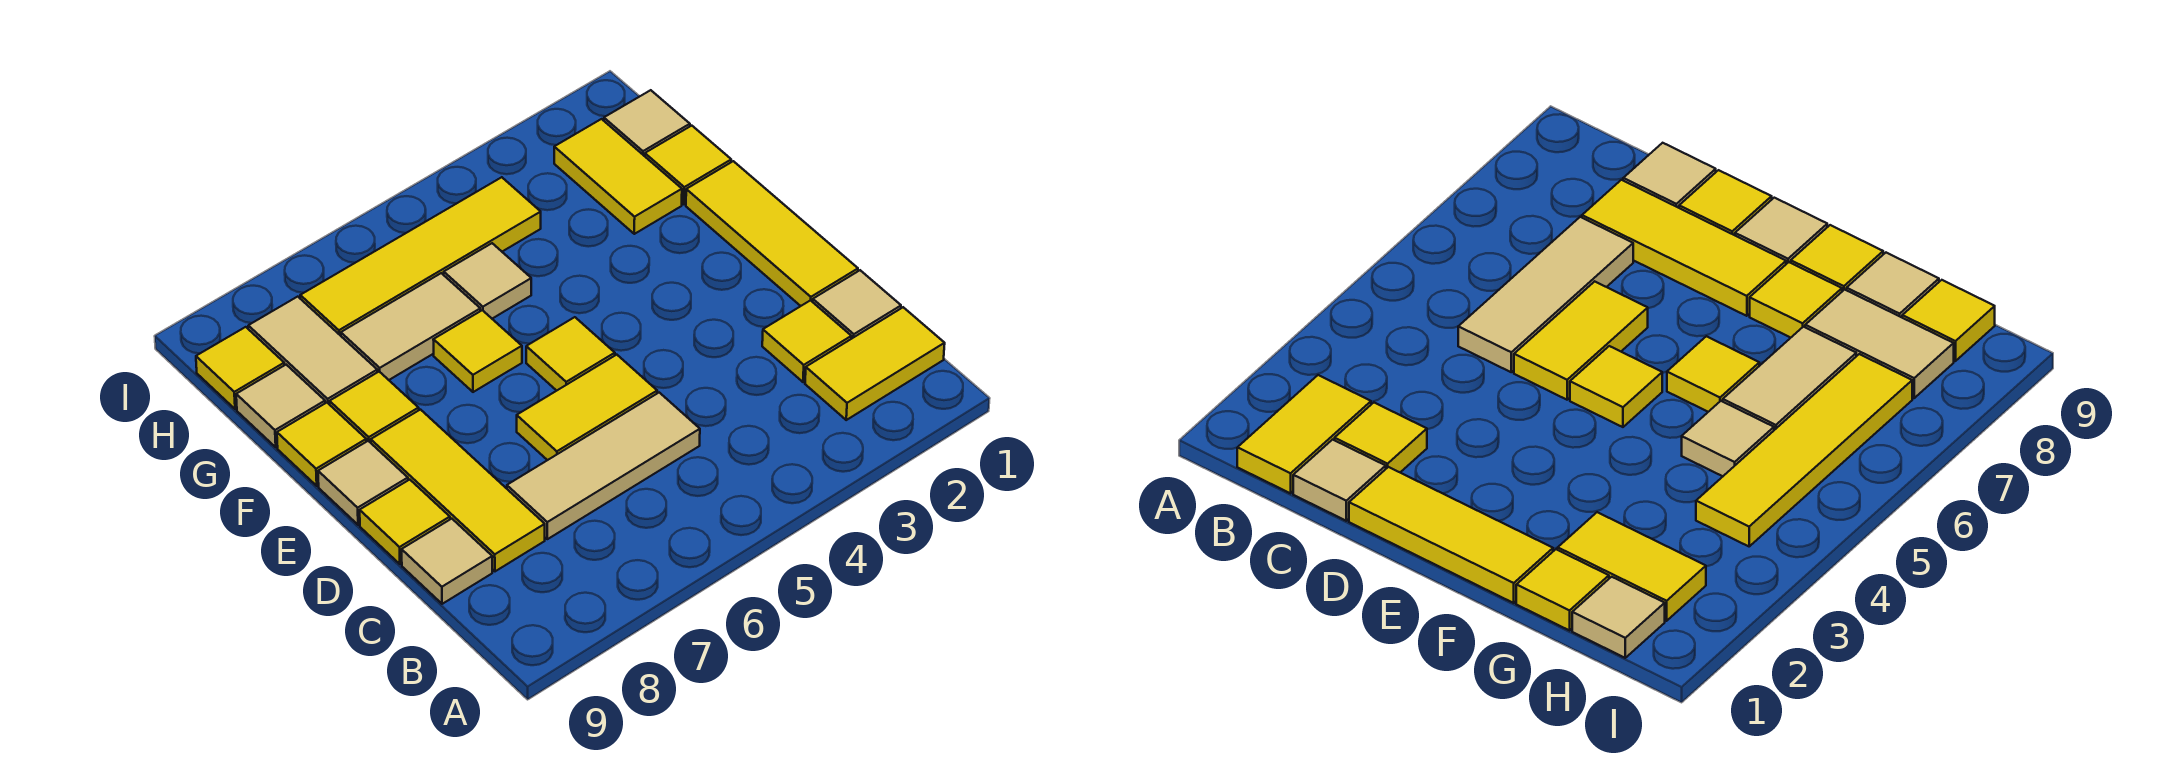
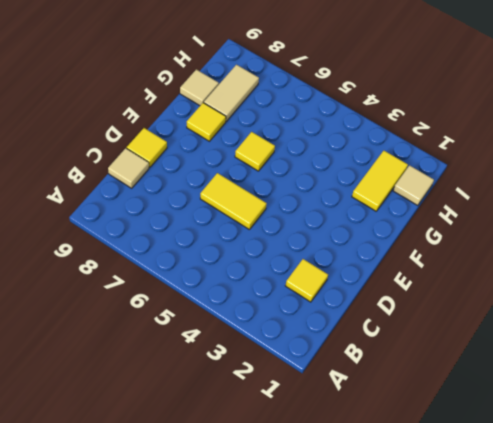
none -> yellow 1x2 tile [805,307,945,420]
none -> tan 1x1 tile [813,270,901,339]
none -> tan 1x3 tile [507,393,700,539]

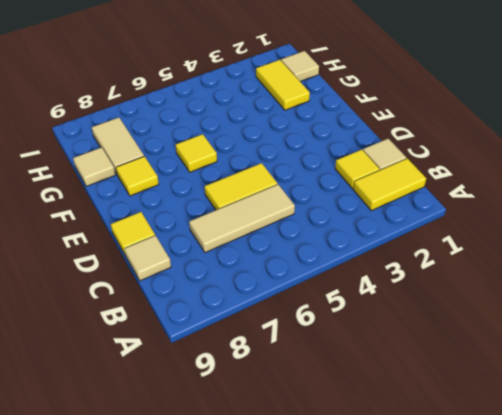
none -> yellow 1x3 tile [371,410,545,571]
none -> yellow 1x3 tile [686,161,858,306]
none -> yellow 1x1 tile [526,317,615,391]

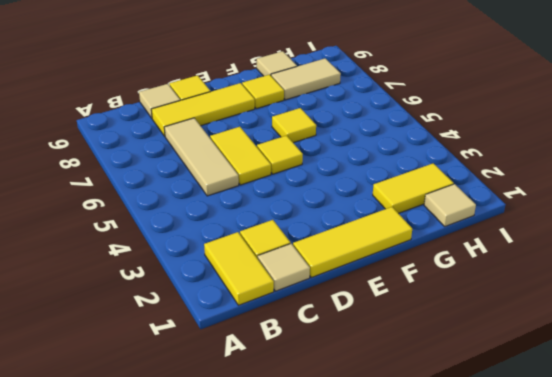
none -> tan 1x1 tile [318,441,408,525]
none -> yellow 1x1 tile [277,403,366,486]
none -> yellow 1x1 tile [645,126,731,204]

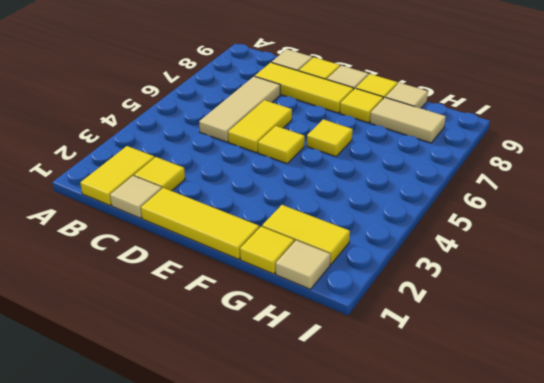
none -> tan 1x1 tile [444,243,531,319]
none -> tan 1x2 tile [341,273,480,380]
none -> yellow 1x4 tile [300,177,541,336]

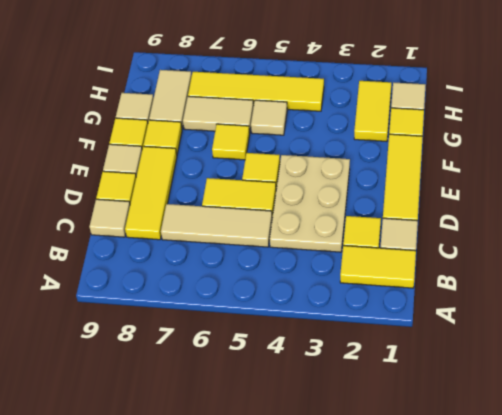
tan 2x3 plate [270,155,350,252] -> none
none -> yellow 1x1 tile [196,327,284,409]

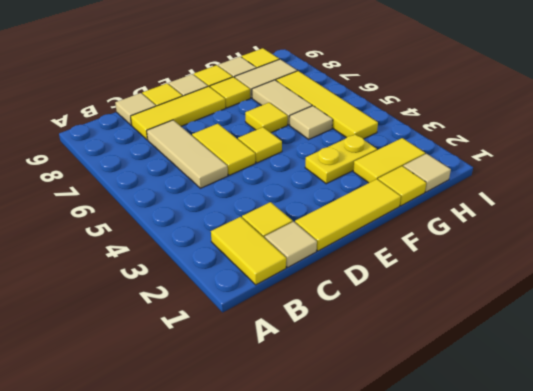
yellow 1x2 plate [305,134,377,184] -> none

